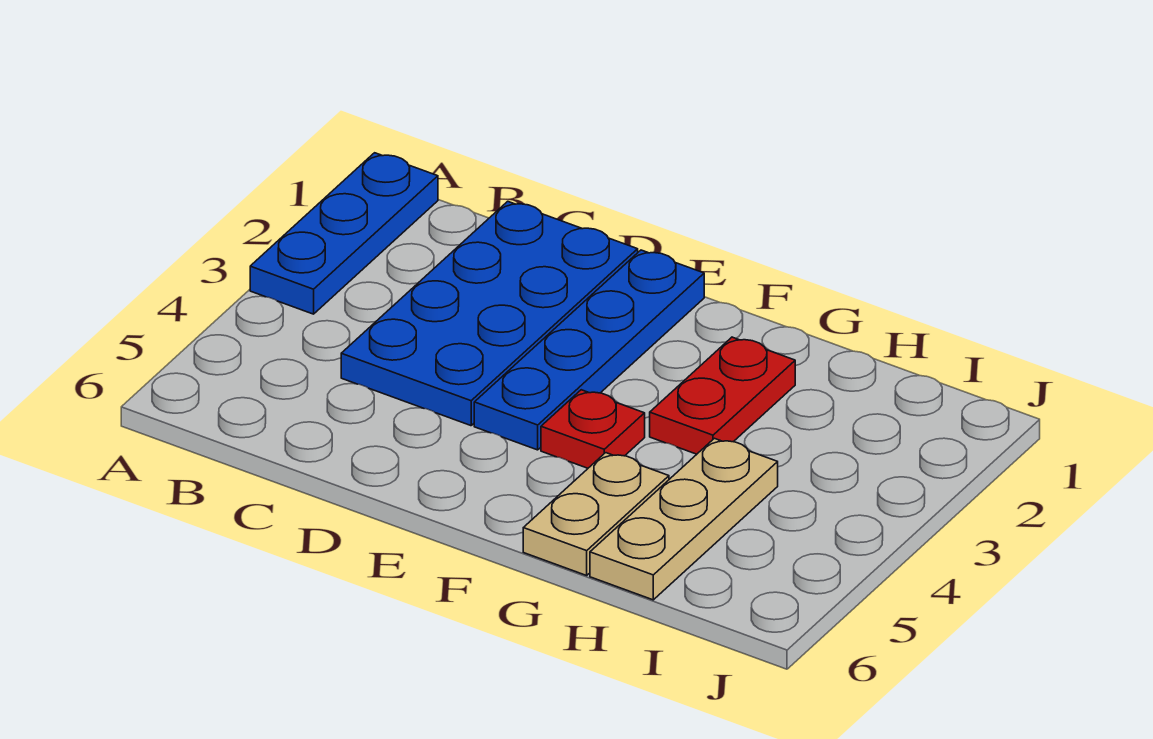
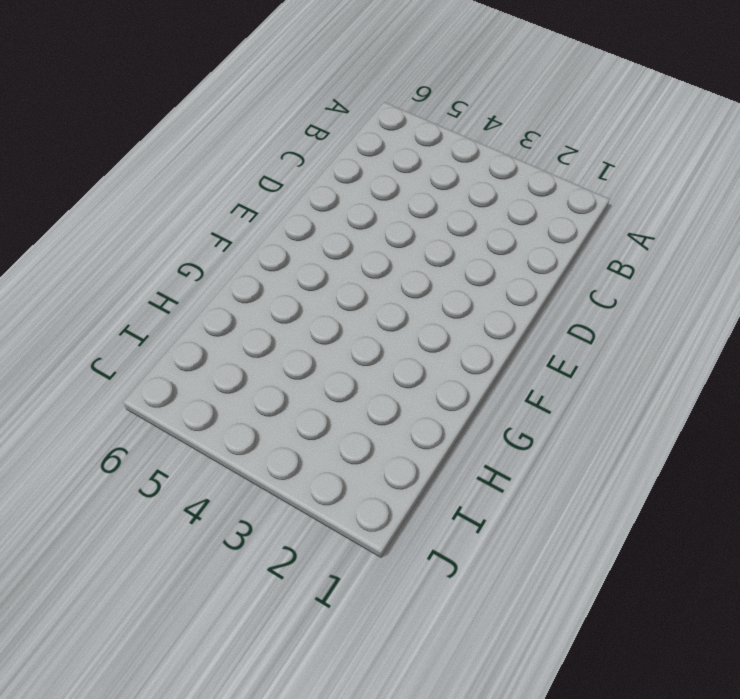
none -> blue 1x3 plate [250,153,438,314]
none -> blue 2x4 plate [341,201,638,426]

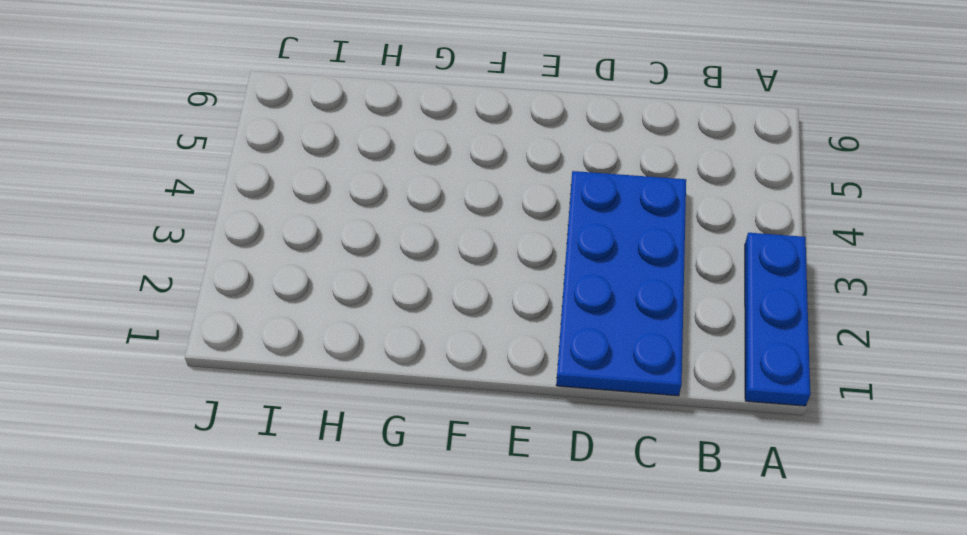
none -> blue 1x4 plate [474,250,704,450]
none -> red 1x1 plate [541,390,645,468]

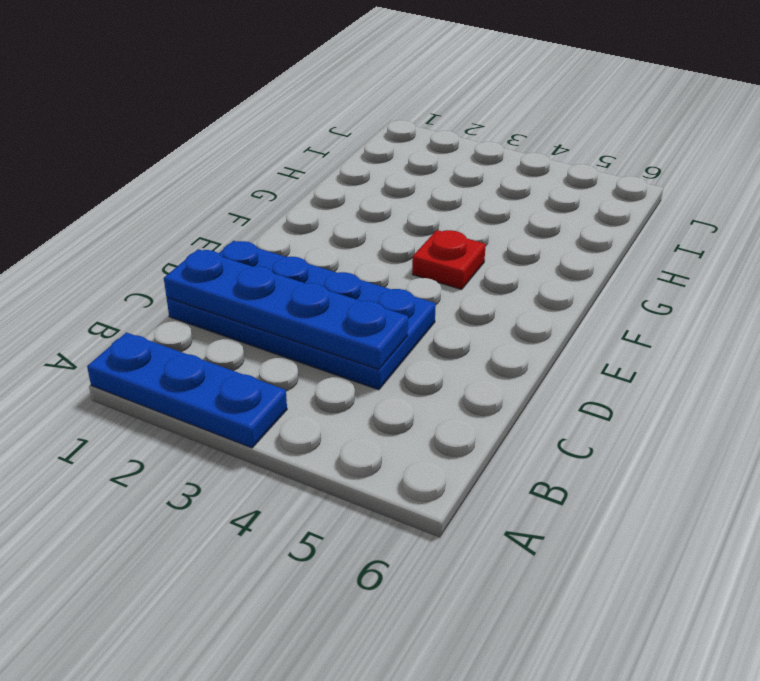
blue 1x4 plate [164,249,408,370] -> blue 1x4 plate moved to [474,250,704,450]
none -> red 1x2 plate [650,337,795,454]
none -> tan 1x2 plate [523,453,669,575]

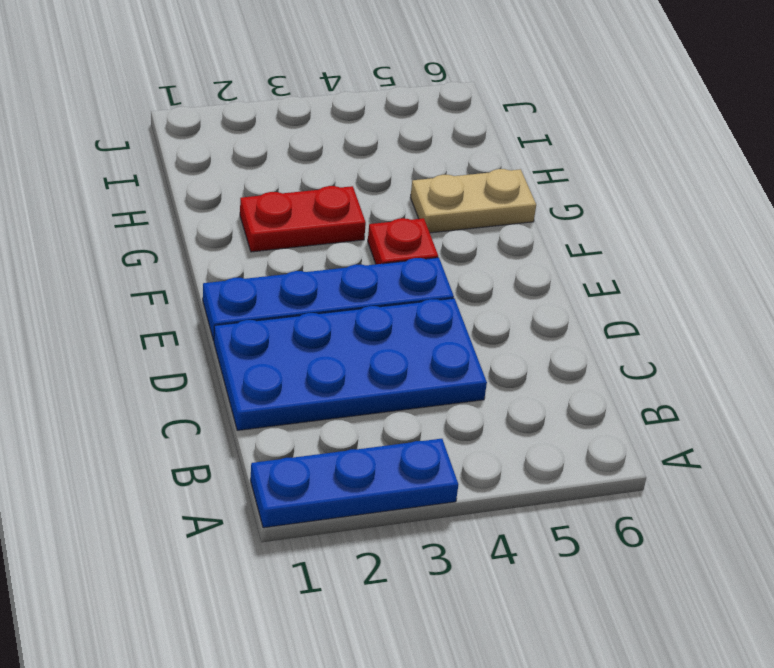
none -> tan 1x3 plate [590,438,778,600]

